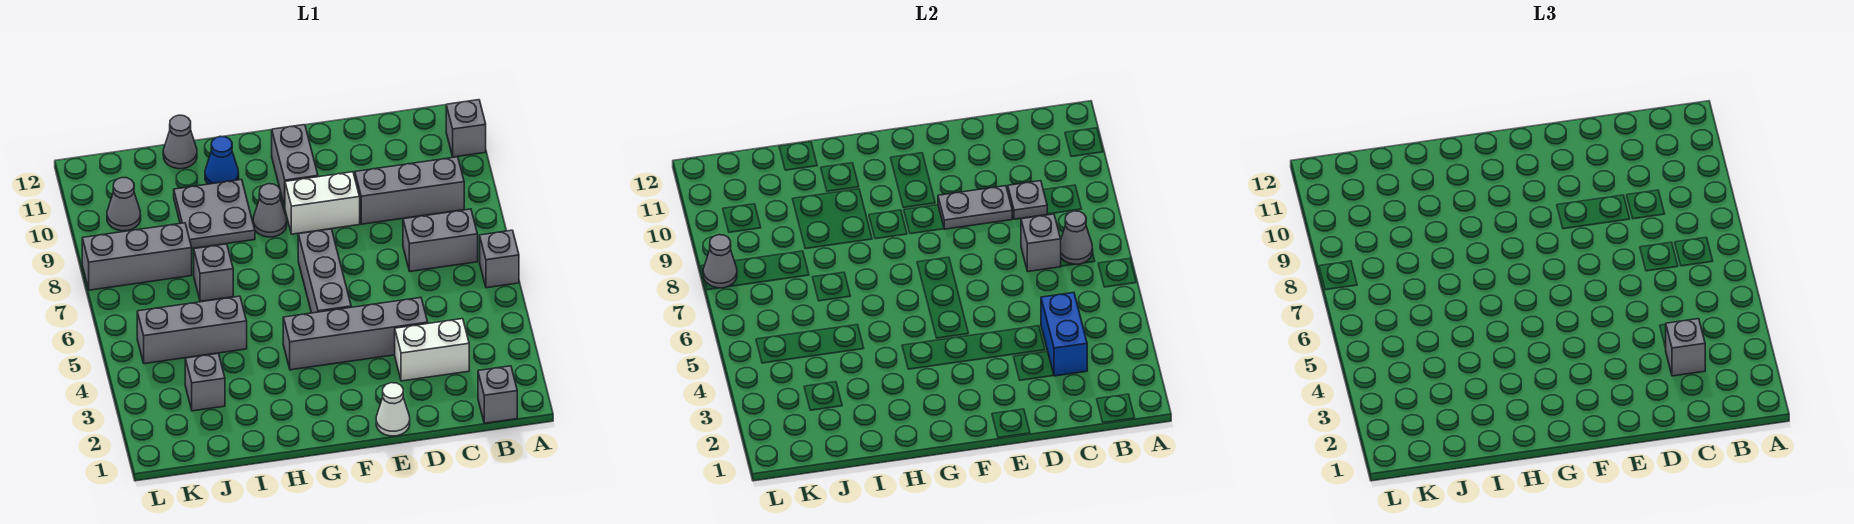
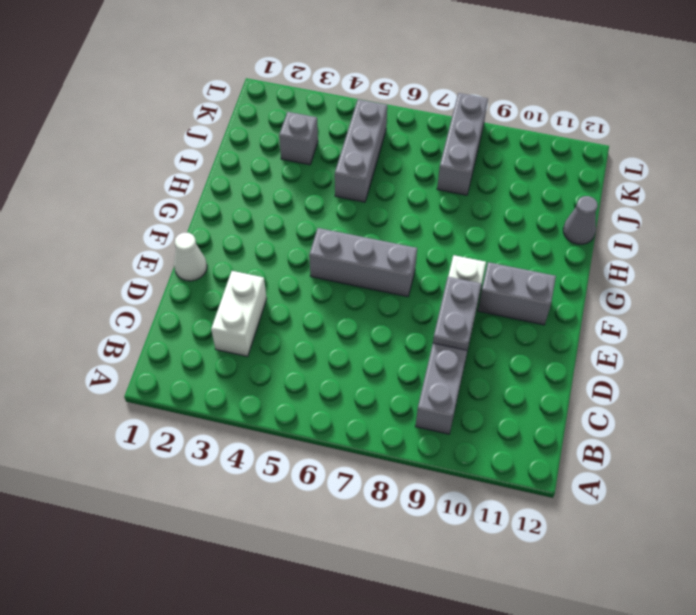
none -> grey 1x1 brick [480,230,519,288]
none -> grey 1x1 brick [446,100,486,157]
none -> grey 1x1 brick [478,366,517,423]

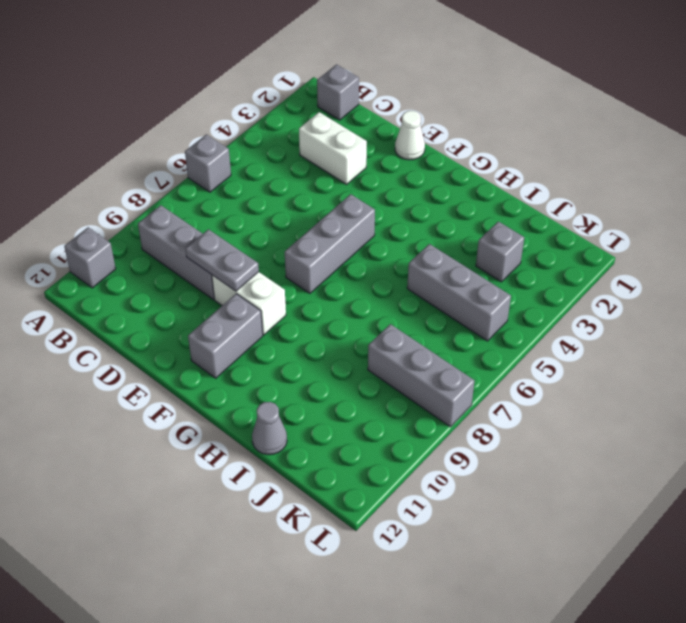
none -> grey 1x2 brick [403,209,478,271]
none -> grey 1x4 brick [283,298,428,370]
none -> grey 1x1 cone [253,184,287,237]

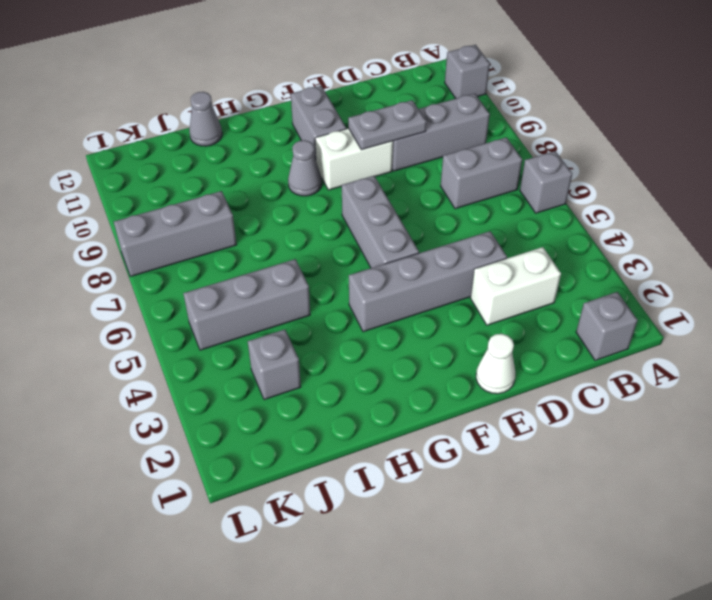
none -> grey 2x2 plate [174,179,255,248]
none -> blue 1x1 cone [205,136,239,184]
none -> grey 1x1 brick [194,244,233,301]

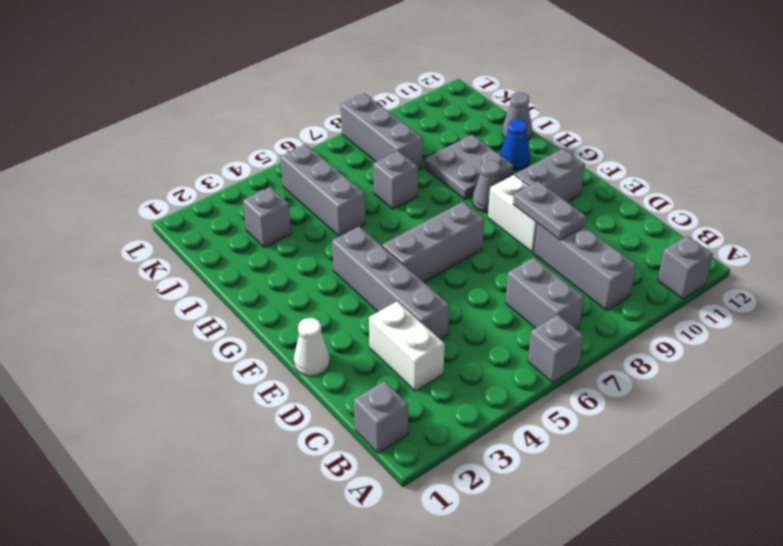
none -> grey 1x1 cone [107,178,141,231]
none -> grey 1x1 cone [1061,211,1093,264]
none -> blue 1x2 brick [1041,293,1087,376]

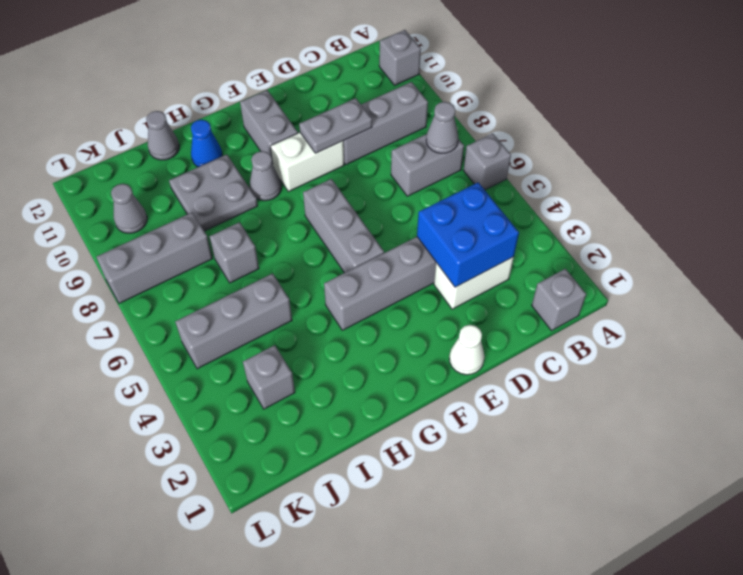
blue 2x2 brick [417,182,519,287] -> blue 1x2 brick [1041,293,1087,376]
none -> grey 1x1 brick [1021,214,1061,271]
none -> grey 1x1 plate [1008,181,1047,219]
none -> grey 1x1 cone [703,235,737,288]

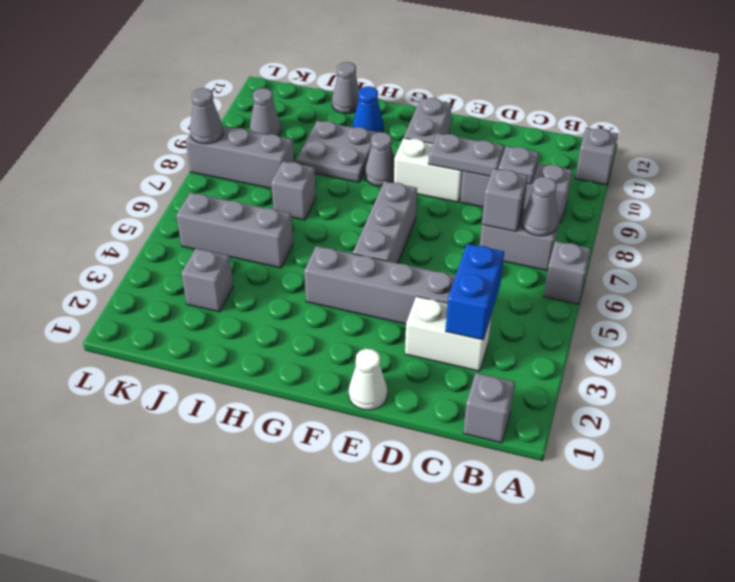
none -> grey 1x1 brick [1666,319,1705,376]

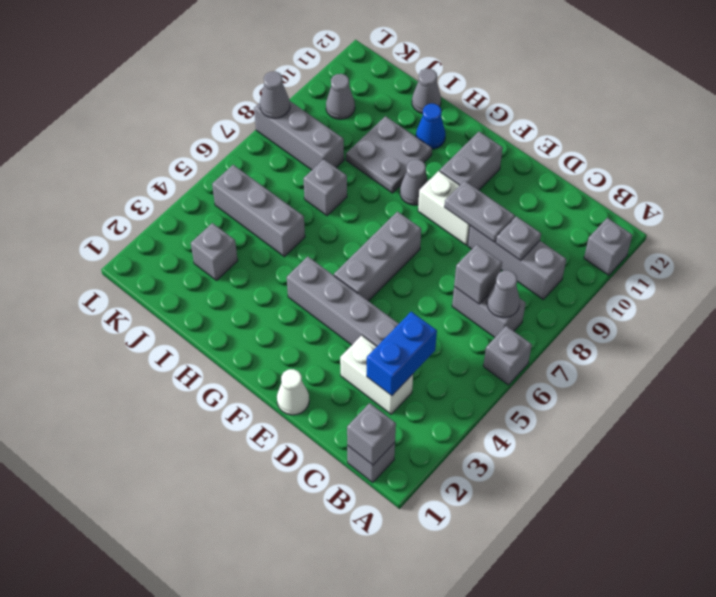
grey 1x1 brick [347,403,396,465] -> grey 1x1 brick moved to [1666,319,1705,376]

